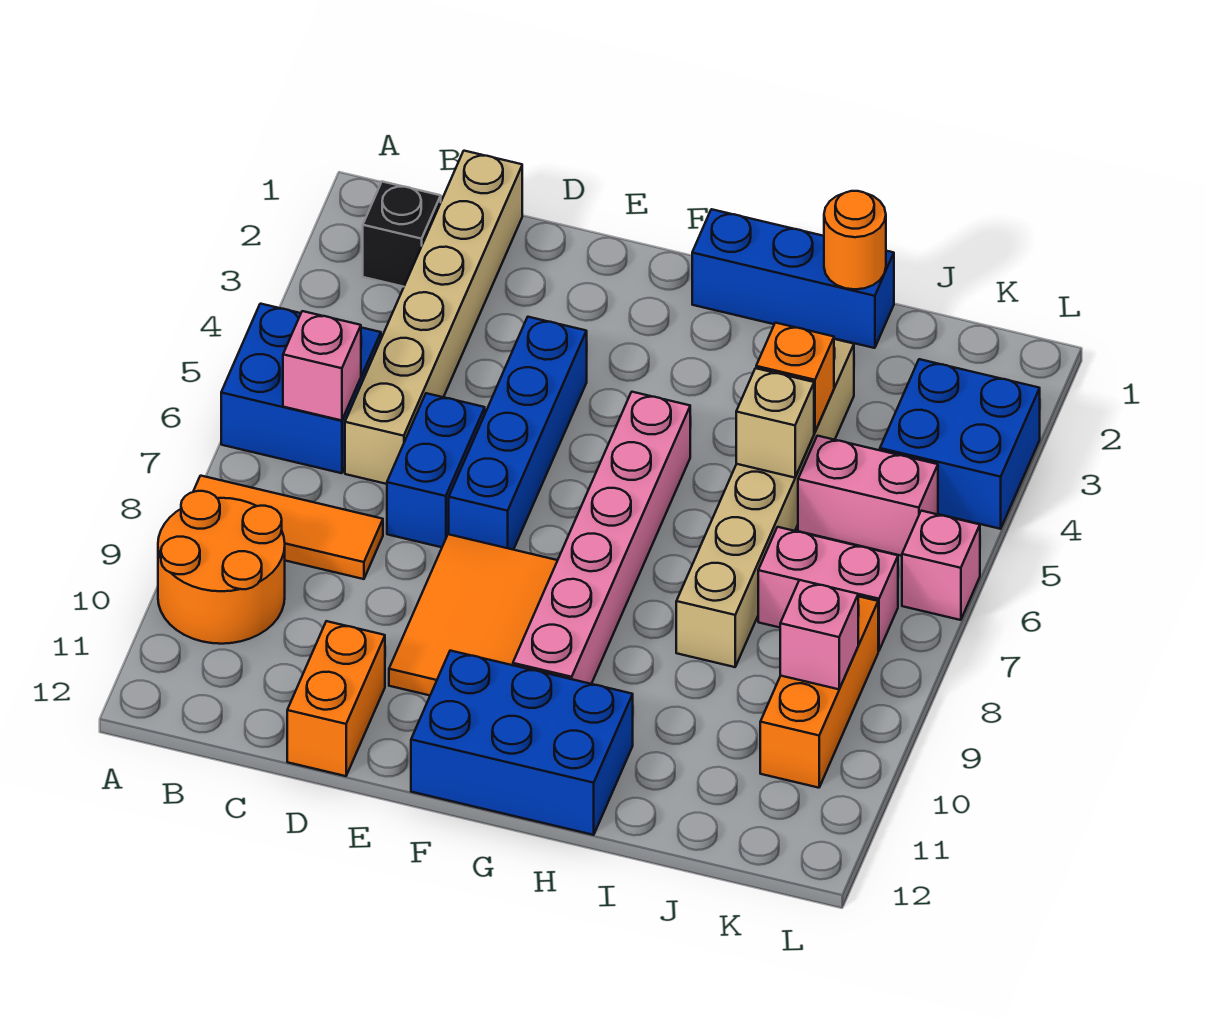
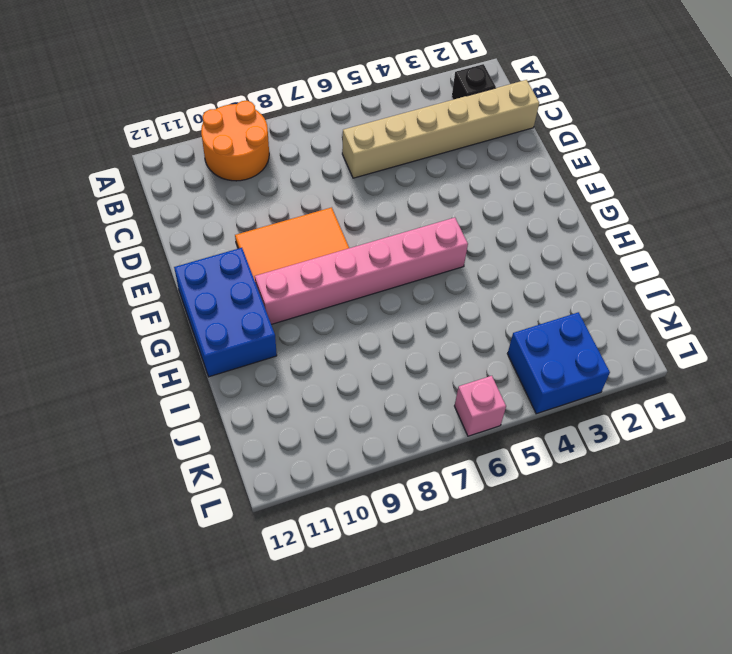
none -> blue 2x2 brick [221,304,381,473]
none -> orange 1x3 tile [193,476,383,579]
none -> blue 1x2 brick [387,393,485,547]

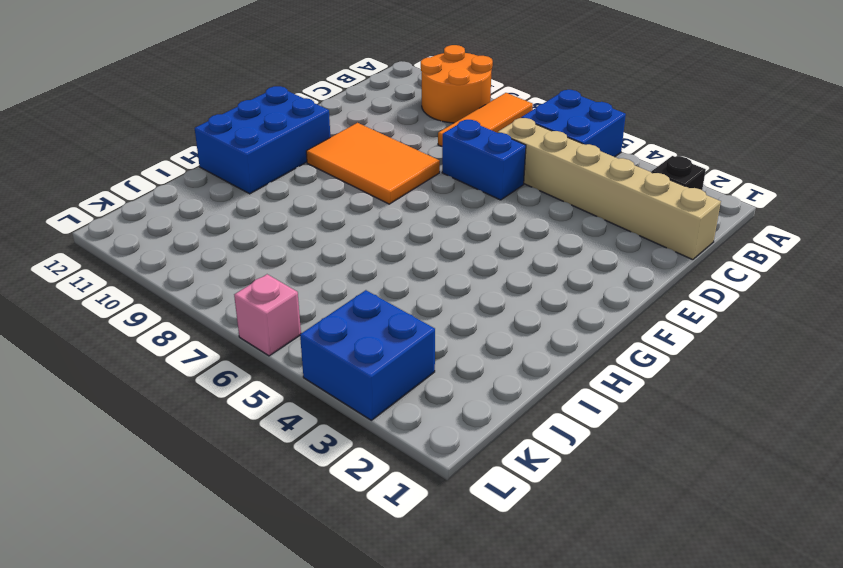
none -> orange 1x2 brick [287,621,385,776]
none -> blue 1x4 brick [449,317,587,550]
none -> blue 1x3 brick [692,209,894,348]

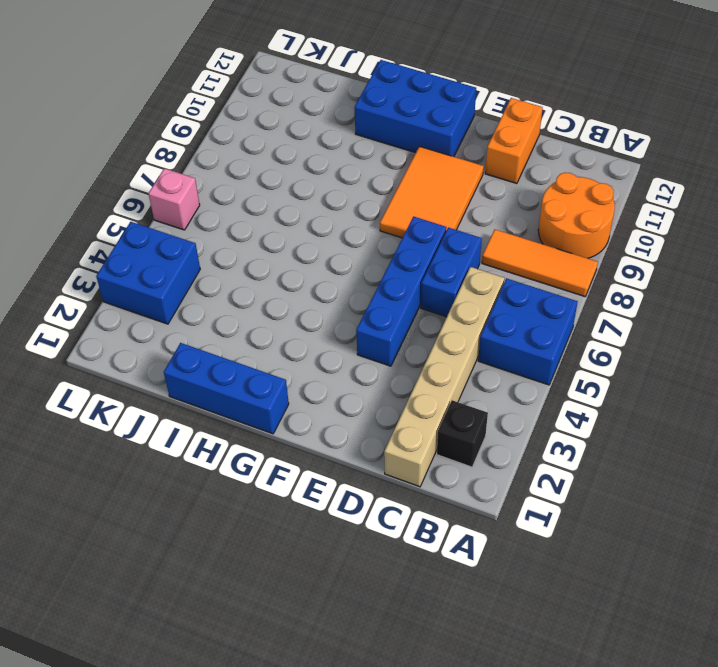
none -> pink 1x6 brick [513,392,690,684]
none -> tan 1x6 brick [676,339,854,667]
none -> pink 1x2 brick [798,436,938,556]

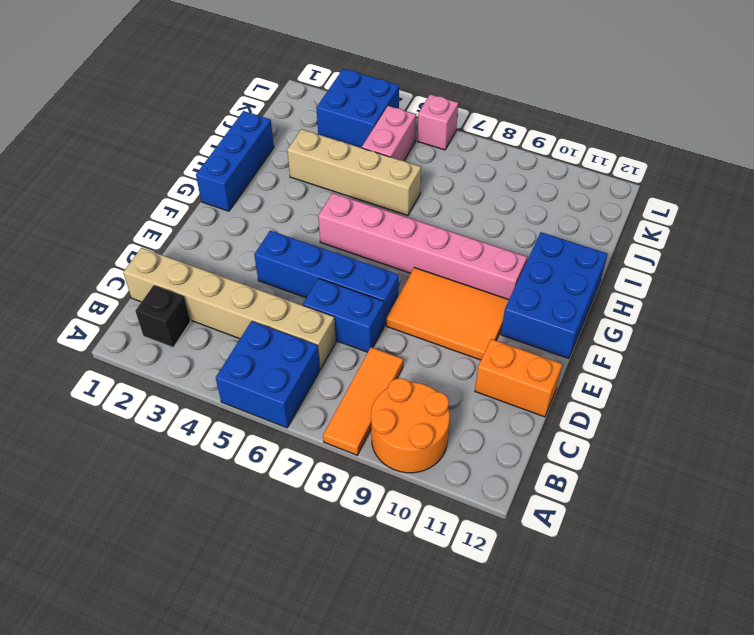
tan 1x4 brick [287,129,421,216] -> tan 1x6 brick [676,339,854,667]
none -> pink 1x2 brick [758,527,898,651]
none -> orange 1x3 brick [760,596,878,788]
none -> pink 1x1 brick [283,311,361,420]

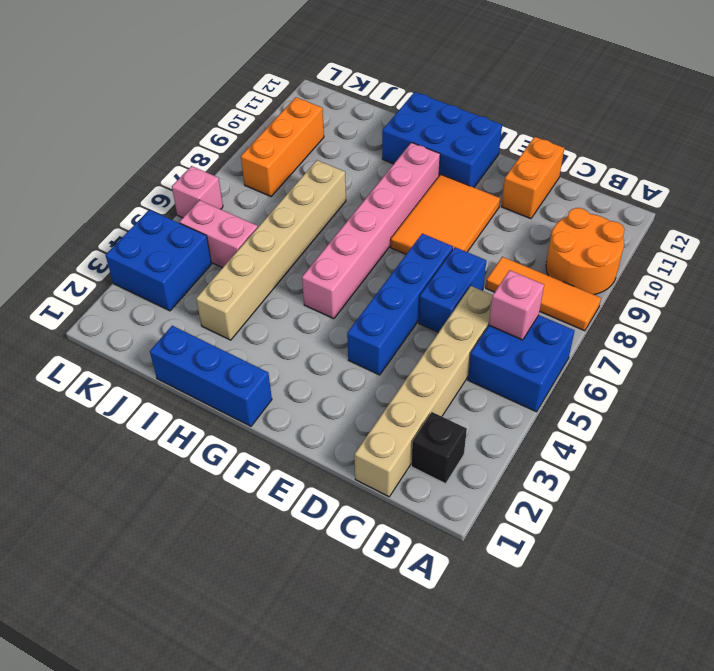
none -> pink 1x2 brick [758,527,898,651]
none -> orange 1x1 round brick [824,191,886,289]
none -> orange 1x1 brick [756,323,834,432]

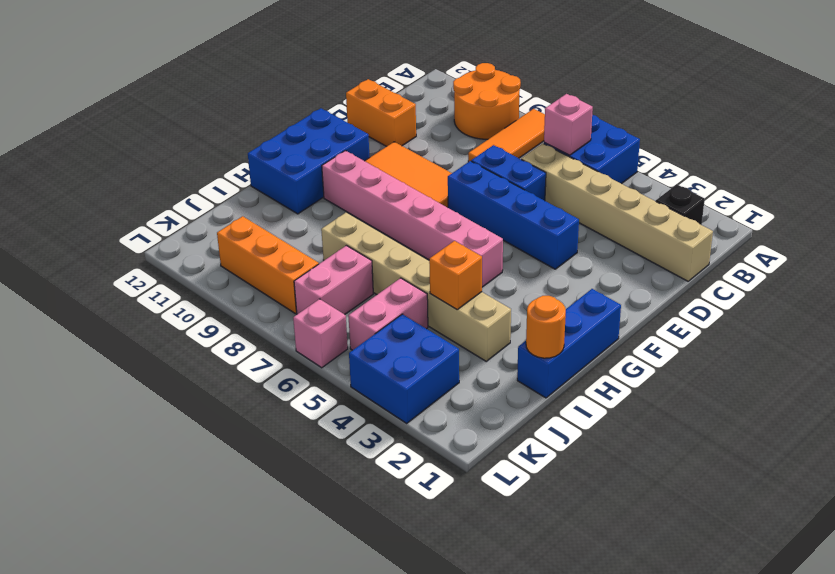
none -> tan 1x1 brick [736,368,814,478]
none -> pink 1x1 brick [780,580,858,689]

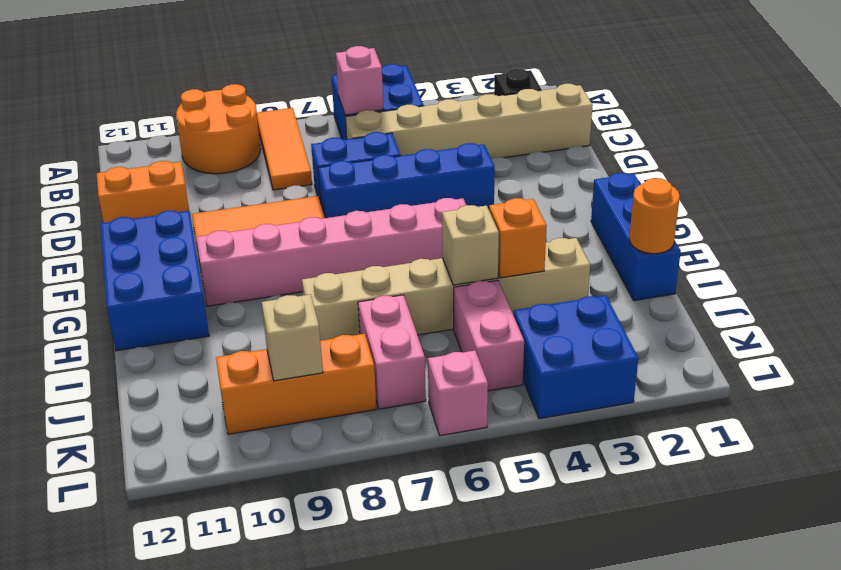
tan 1x1 brick [262,294,323,381] -> pink 1x1 brick [780,580,858,689]

